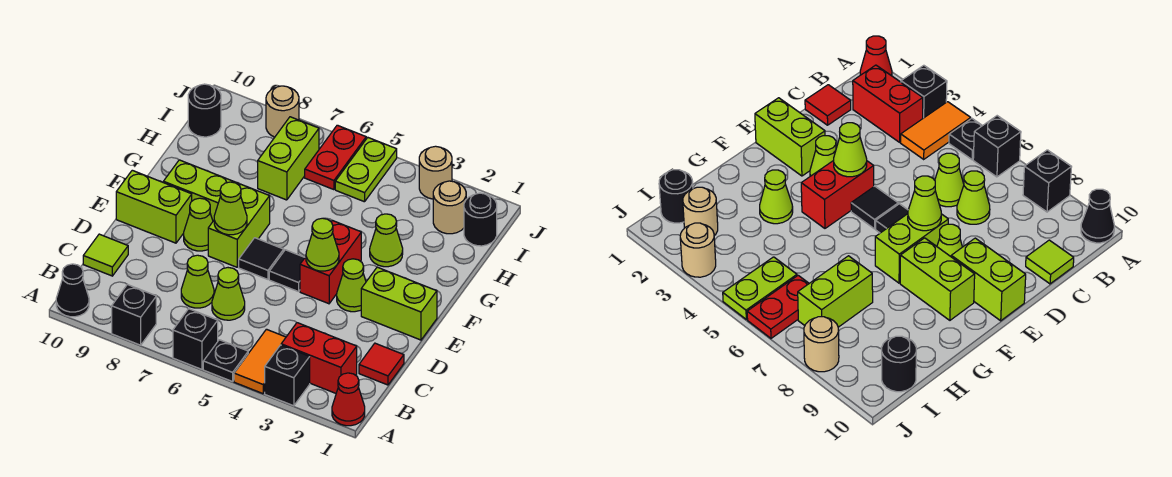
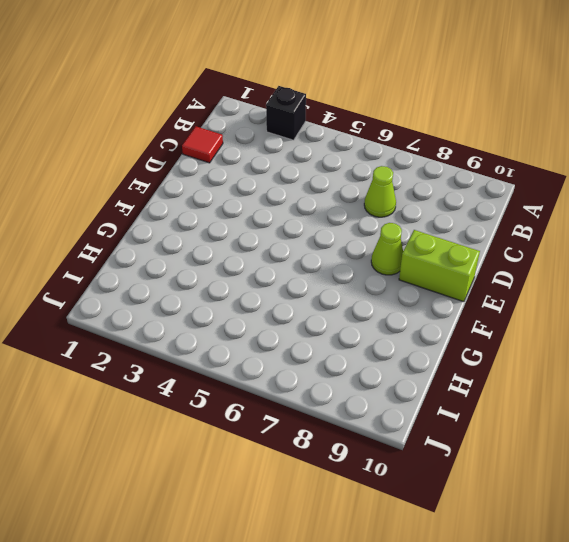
none -> red 1x1 cone [332,373,365,426]
none -> orange 1x2 tile [234,329,286,394]
none -> black 1x1 plate [203,340,248,382]
none -> black 1x1 brick [173,309,218,369]

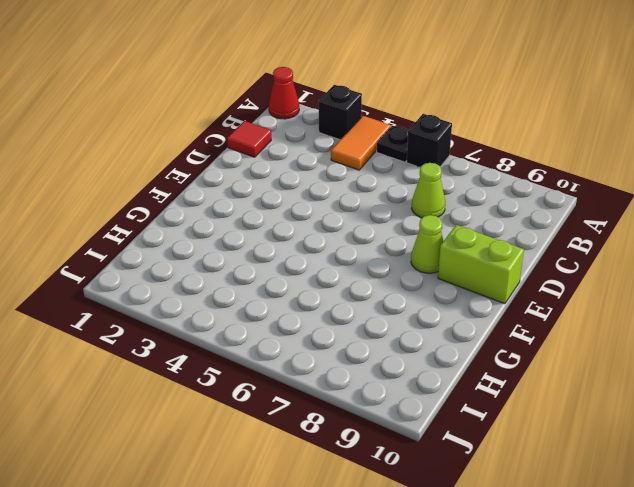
none -> black 1x1 brick [112,284,156,345]
none -> black 1x1 cone [56,264,89,317]
none -> red 1x2 brick [281,323,357,393]
none -> lime 1x1 cone [212,268,245,320]

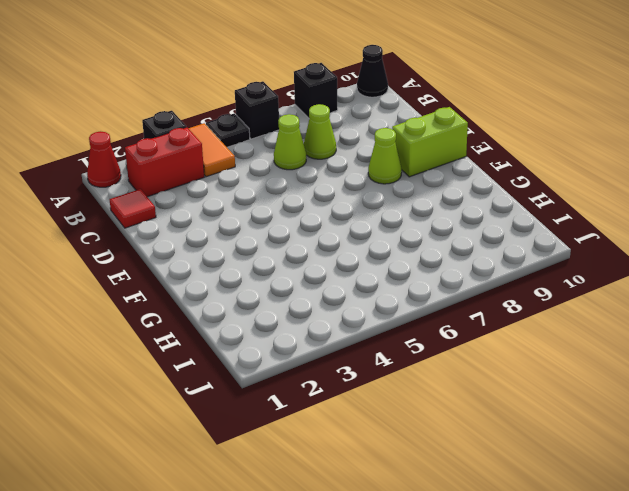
none -> lime 1x1 tile [83,234,128,276]
none -> lime 1x2 brick [361,267,437,340]
none -> lime 1x1 cone [337,259,366,312]
none -> red 1x2 brick [300,221,361,304]

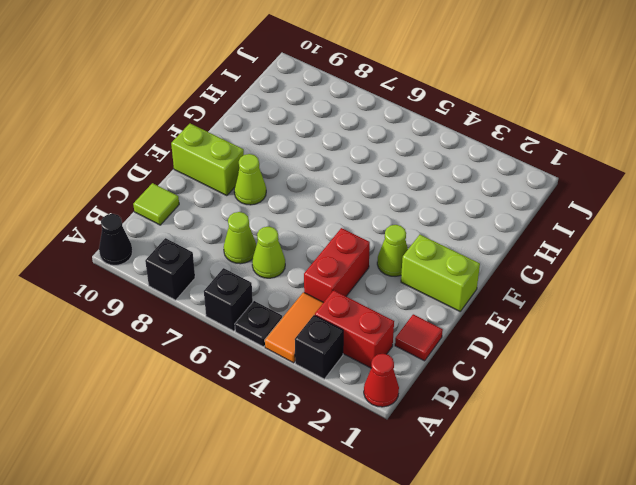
red 1x2 brick [304,228,370,302] -> red 1x2 brick moved to [300,221,361,304]
none -> black 1x1 tile [269,250,305,292]
none -> black 1x1 tile [239,238,284,279]
none -> lime 1x2 brick [208,184,270,267]
none -> lime 1x2 brick [163,160,239,221]

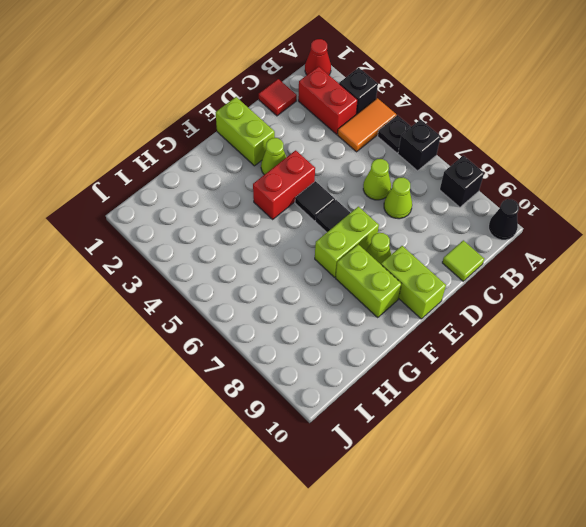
none -> lime 1x1 cone [370,214,403,267]
none -> lime 1x2 brick [258,117,319,200]
none -> black 1x1 round brick [464,193,497,246]
none -> tan 1x1 round brick [433,181,466,234]

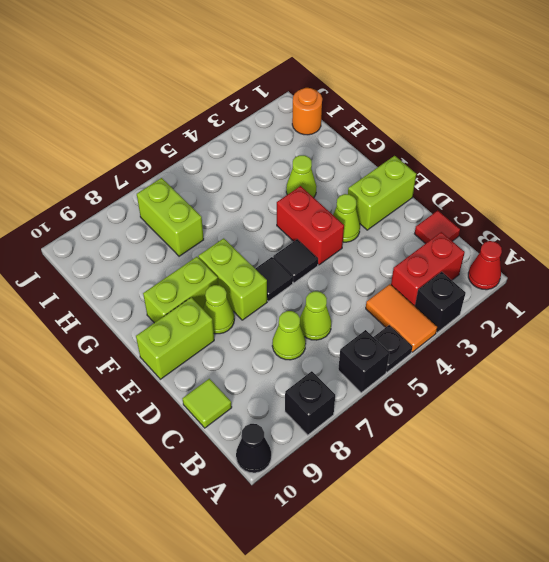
orange 1x1 round brick [292,88,322,135] -> black 1x1 round brick [464,193,497,246]
none -> tan 1x1 round brick [433,181,466,234]
none -> lime 1x2 plate [335,138,397,202]
none -> red 1x2 plate [305,125,366,190]
none -> black 1x1 round brick [188,84,221,137]

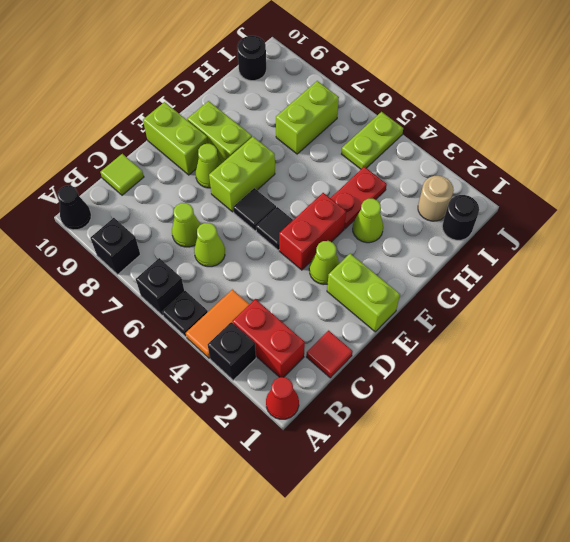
red 1x2 plate [331,167,387,229] -> red 1x2 plate moved to [305,125,366,190]
none -> tan 1x1 round brick [419,146,452,199]
none -> tan 1x1 round brick [266,86,299,137]
none -> lime 1x1 cone [306,218,339,271]
none -> lime 1x1 cone [214,182,247,235]

